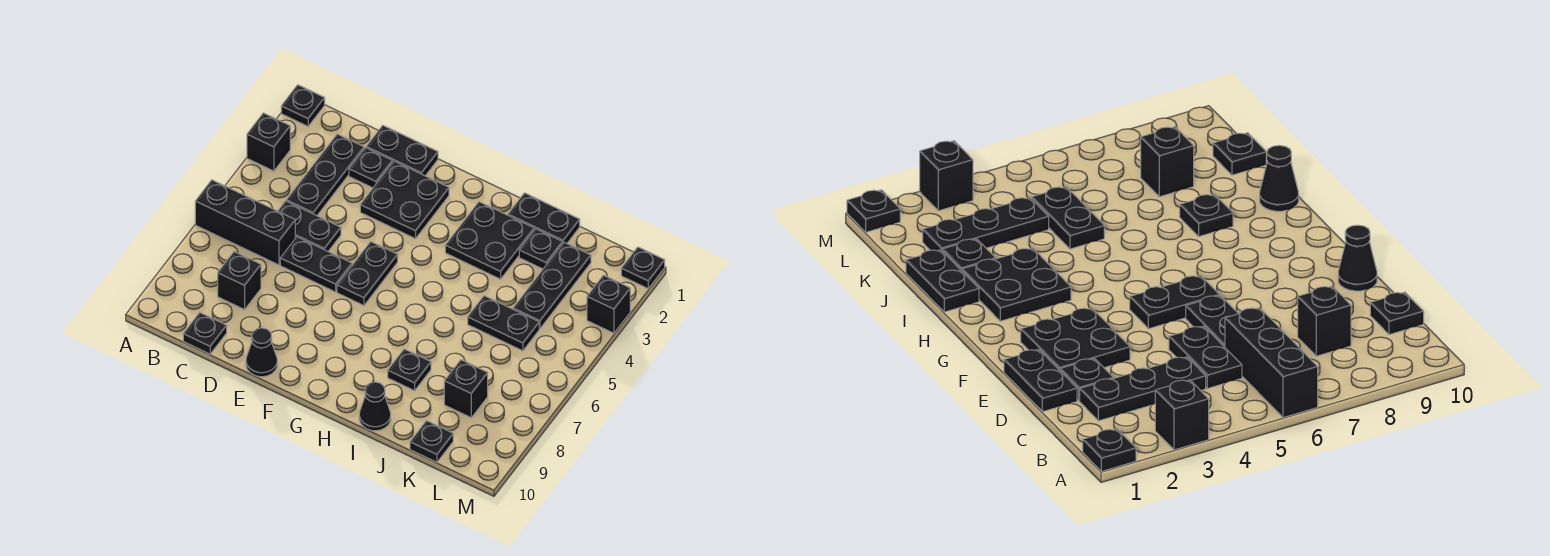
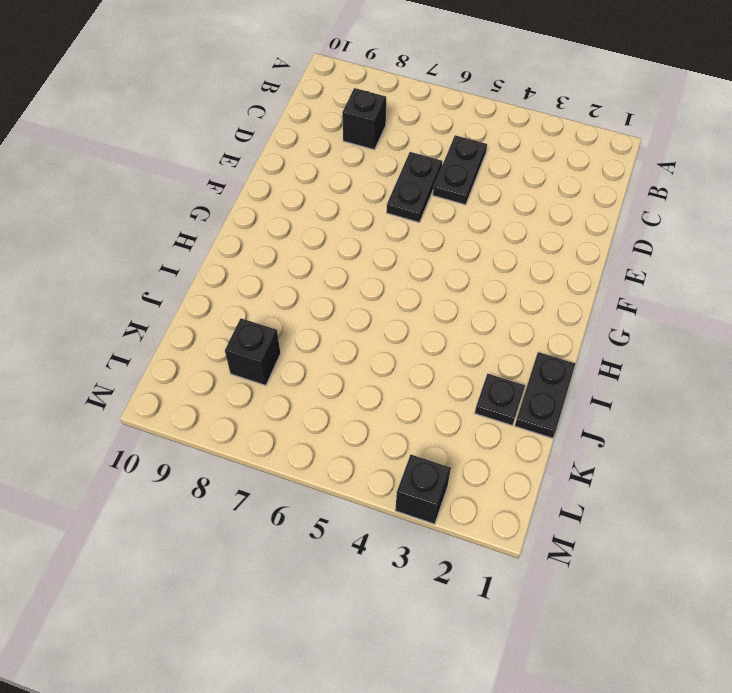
none -> black 1x1 plate [281,85,325,126]
none -> black 1x1 brick [247,113,290,171]
none -> black 1x3 brick [195,180,295,265]

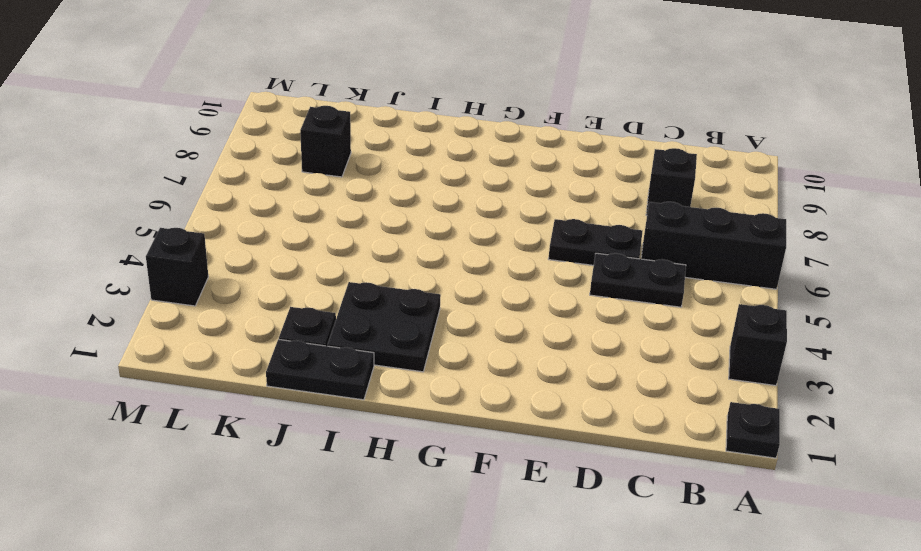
none -> black 1x3 plate [286,134,364,216]
none -> black 1x1 plate [183,313,227,354]
none -> black 1x2 plate [366,126,438,176]

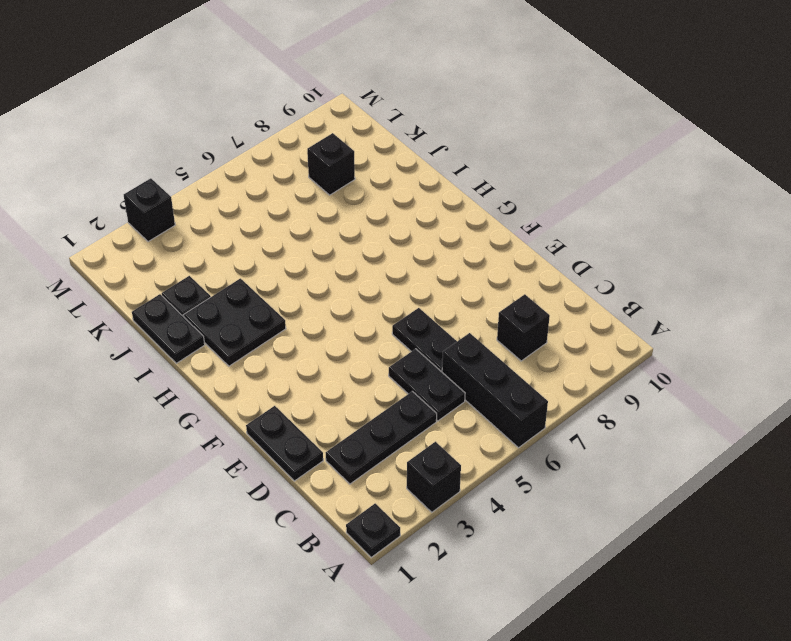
none -> black 1x1 plate [183,313,227,354]
none -> black 1x1 plate [349,148,392,188]
none -> black 2x2 plate [360,161,449,239]

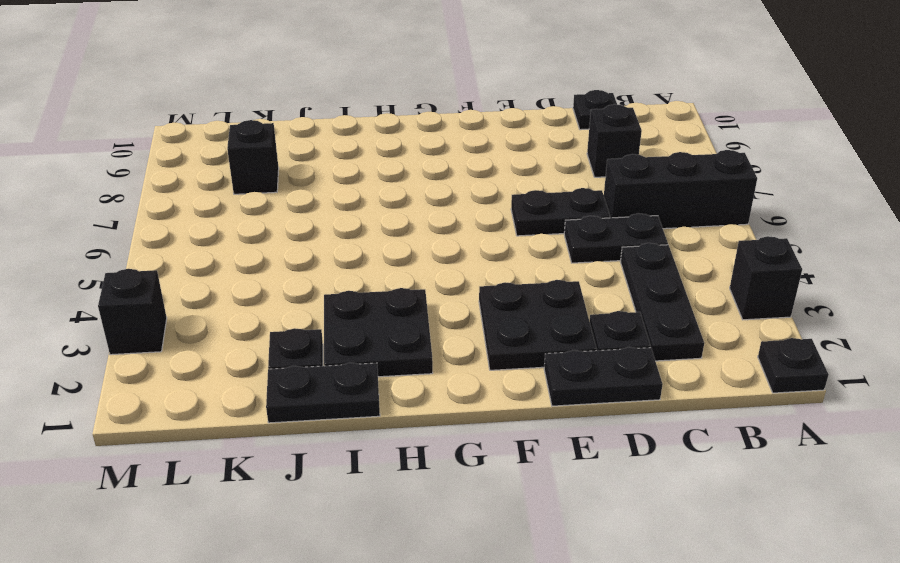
none -> black 1x1 cone [246,328,277,377]
none -> black 1x2 plate [337,242,398,306]
none -> black 1x1 plate [388,349,431,391]

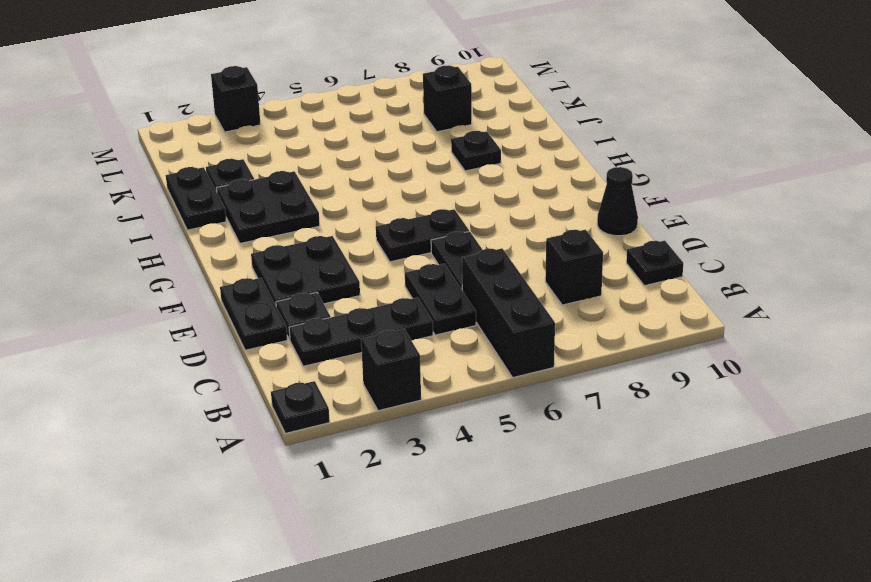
none -> black 1x1 cone [359,382,391,431]
none -> black 1x2 plate [468,296,539,351]
none -> black 1x3 plate [513,242,591,328]

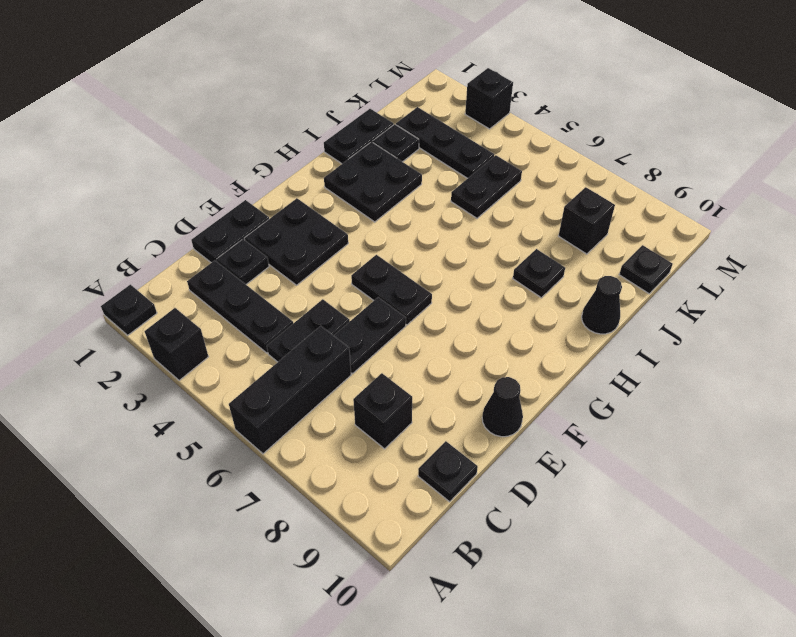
none -> black 1x1 plate [621,247,665,288]

